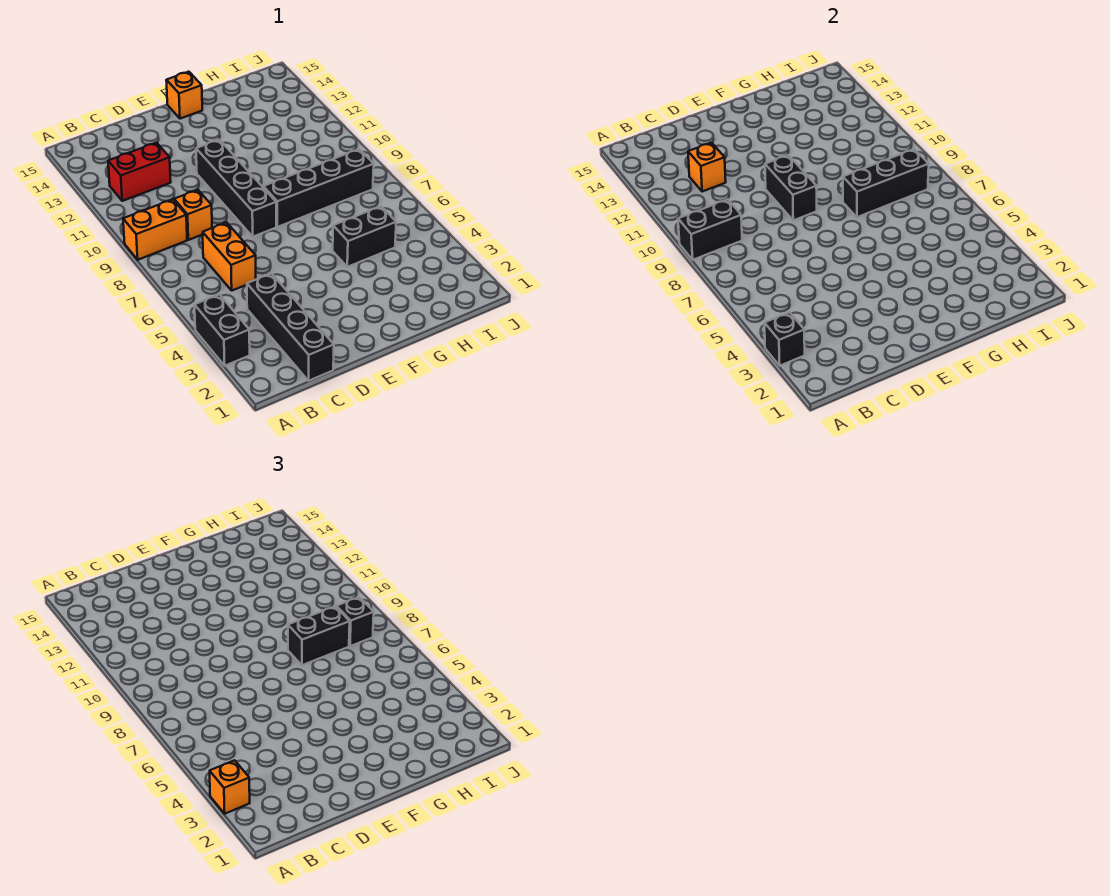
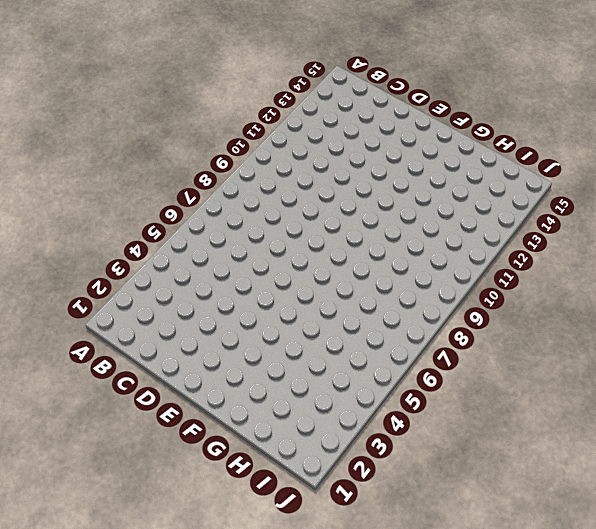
none -> black 1x2 brick [195,294,250,366]
none -> orange 1x2 brick [123,199,187,260]
none -> red 1x2 brick [108,143,171,201]

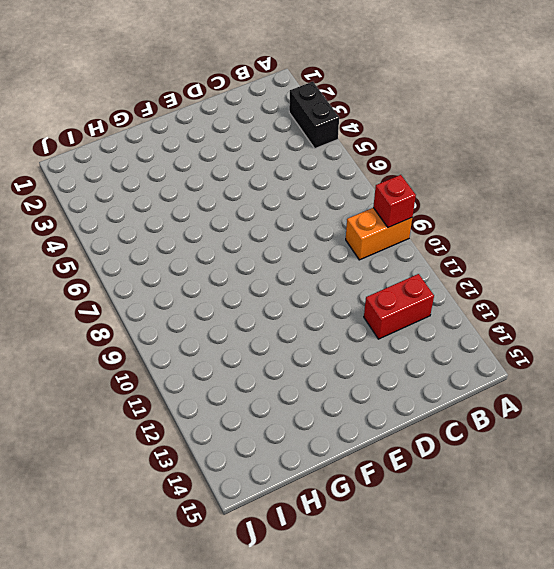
red 1x1 brick [373,175,416,227] -> black 1x2 brick [678,199,742,260]
none -> black 1x4 brick [247,273,334,381]
none -> orange 1x2 brick [203,222,256,290]
none -> orange 1x1 brick [174,190,212,240]

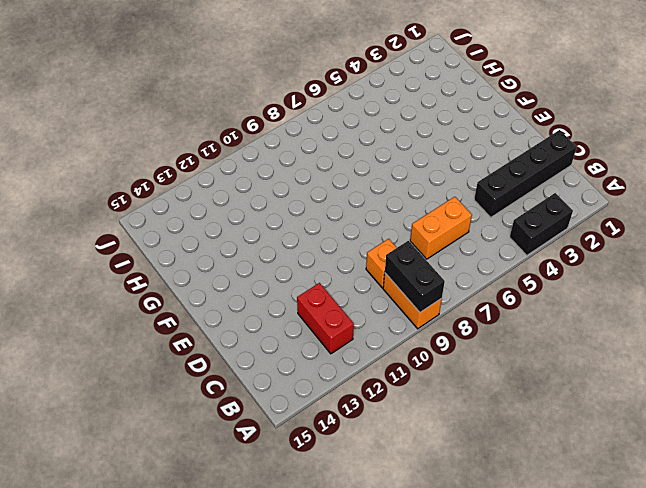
none -> black 1x4 brick [196,140,276,237]
none -> black 1x4 brick [263,149,374,227]
none -> orange 1x1 brick [166,72,202,119]

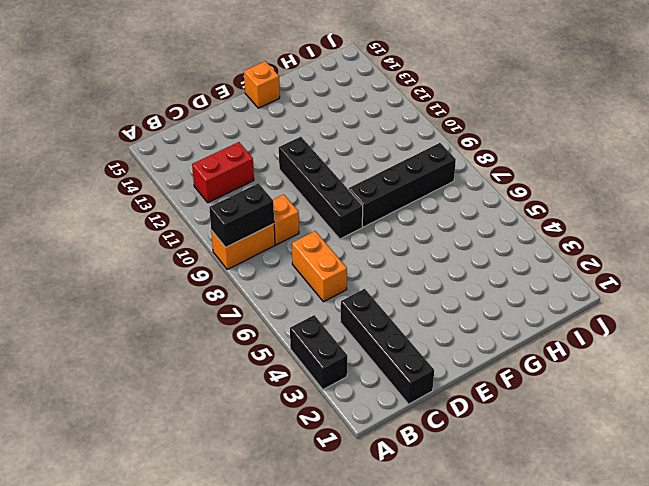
none -> black 1x2 brick [333,206,396,267]
none -> black 1x1 brick [765,312,805,366]
none -> orange 1x1 brick [688,143,726,192]

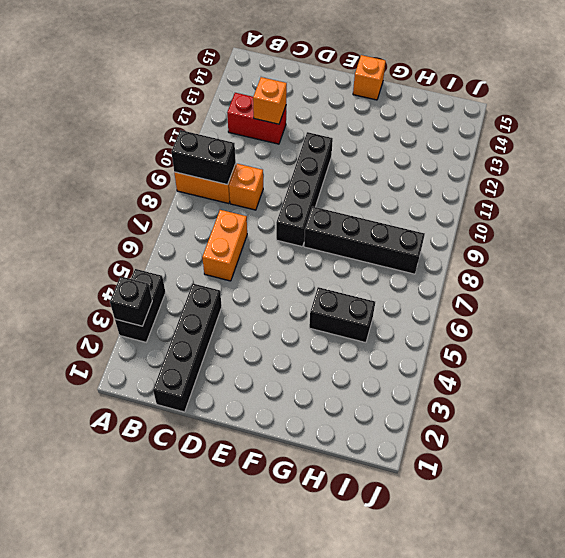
none -> black 1x2 brick [765,155,817,220]
none -> black 1x3 brick [843,149,929,217]
none -> orange 1x1 brick [210,760,250,814]

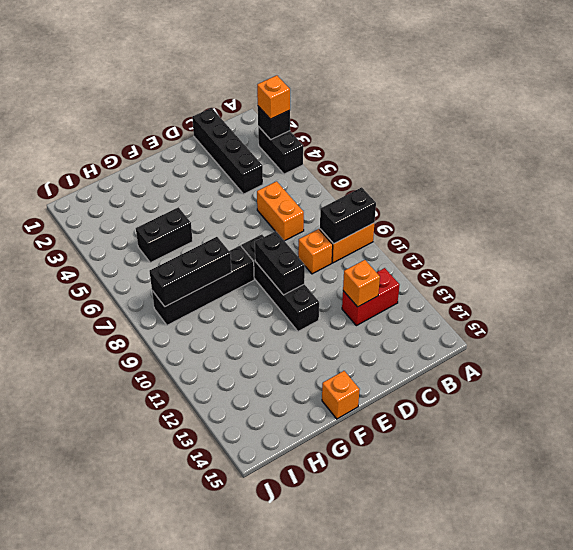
none -> black 1x2 brick [288,606,350,665]
none -> black 1x1 brick [336,597,374,646]

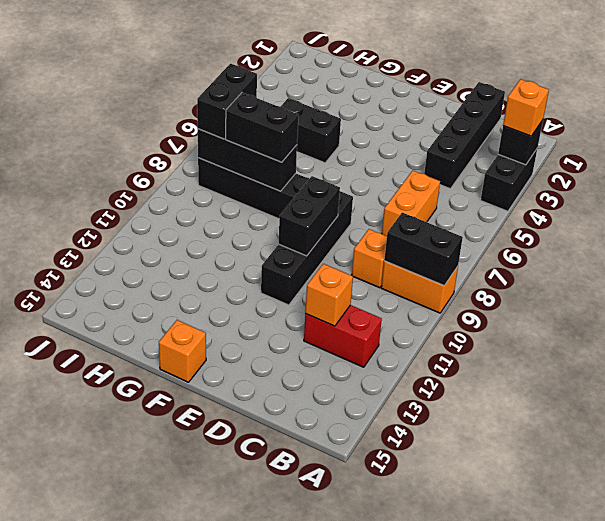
black 1x2 brick [197,64,257,139] -> black 1x1 brick [336,597,374,646]

